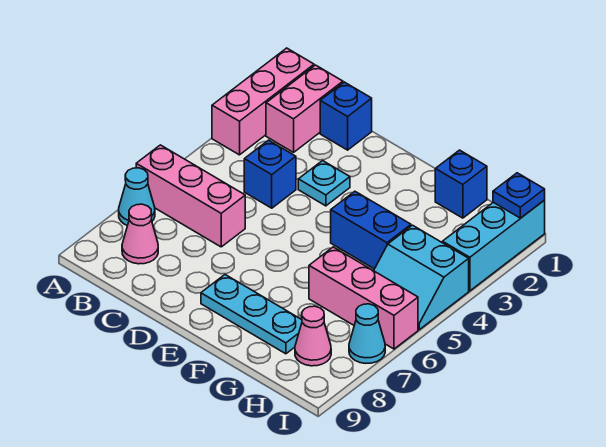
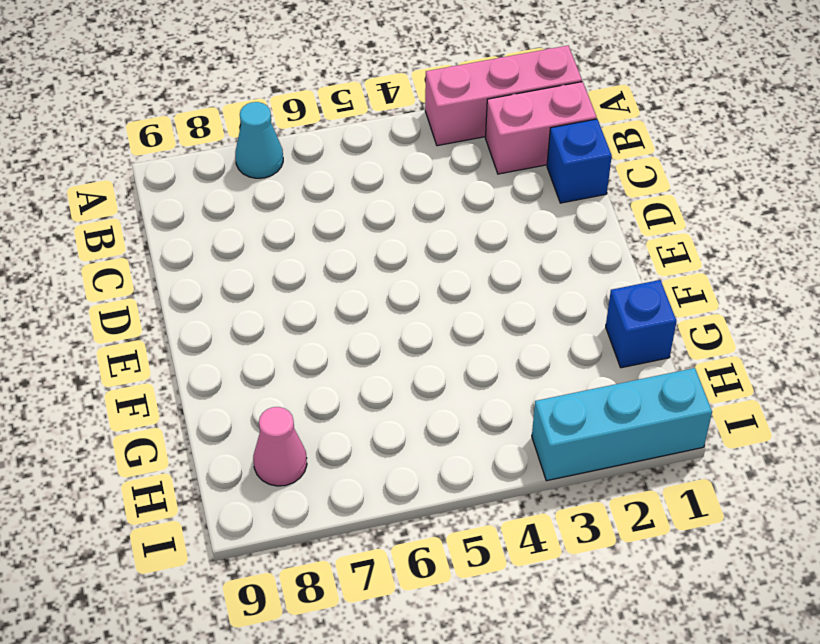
none -> pink 1x3 brick [136,145,245,247]
none -> pink 1x1 cone [122,204,158,264]
none -> blue 1x1 brick [244,140,296,208]

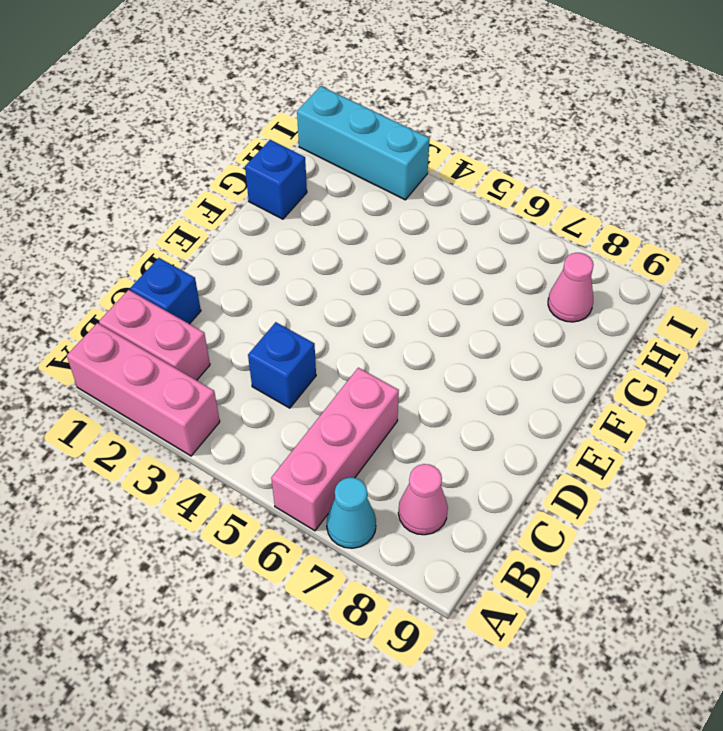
none -> cyan 1x1 plate [298,161,350,206]
none -> cyan 1x3 plate [201,275,302,354]
none -> blue 1x2 brick [331,191,411,269]

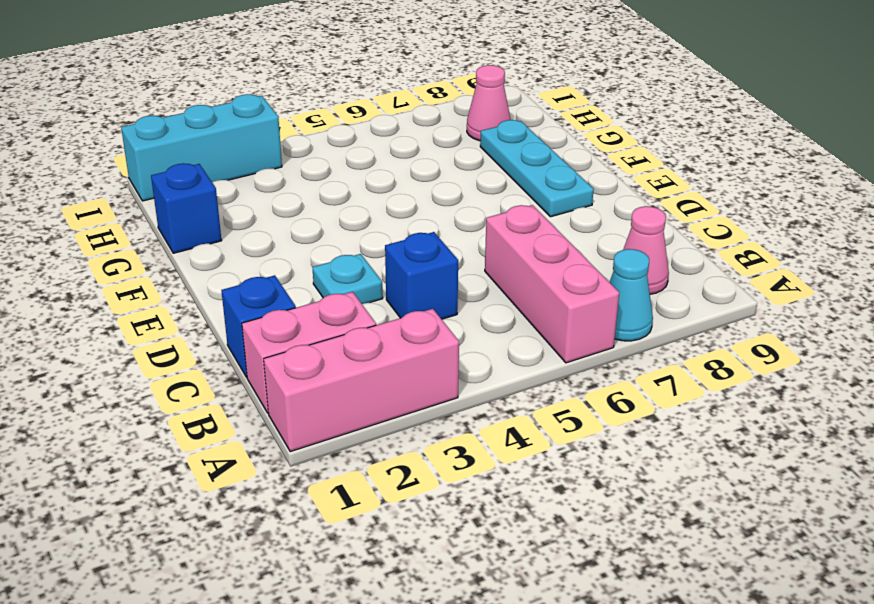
none -> blue 1x2 brick [331,191,411,269]
none -> pink 1x3 brick [309,247,418,349]
none -> cyan 2x2 slope [374,225,469,329]

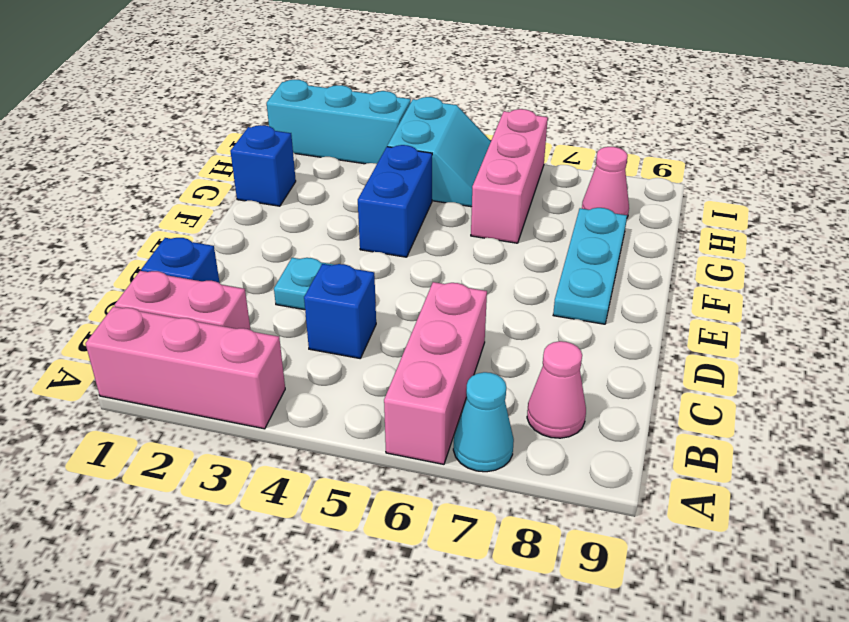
none -> cyan 1x1 cone [349,304,385,363]
none -> blue 1x1 plate [493,173,545,218]

